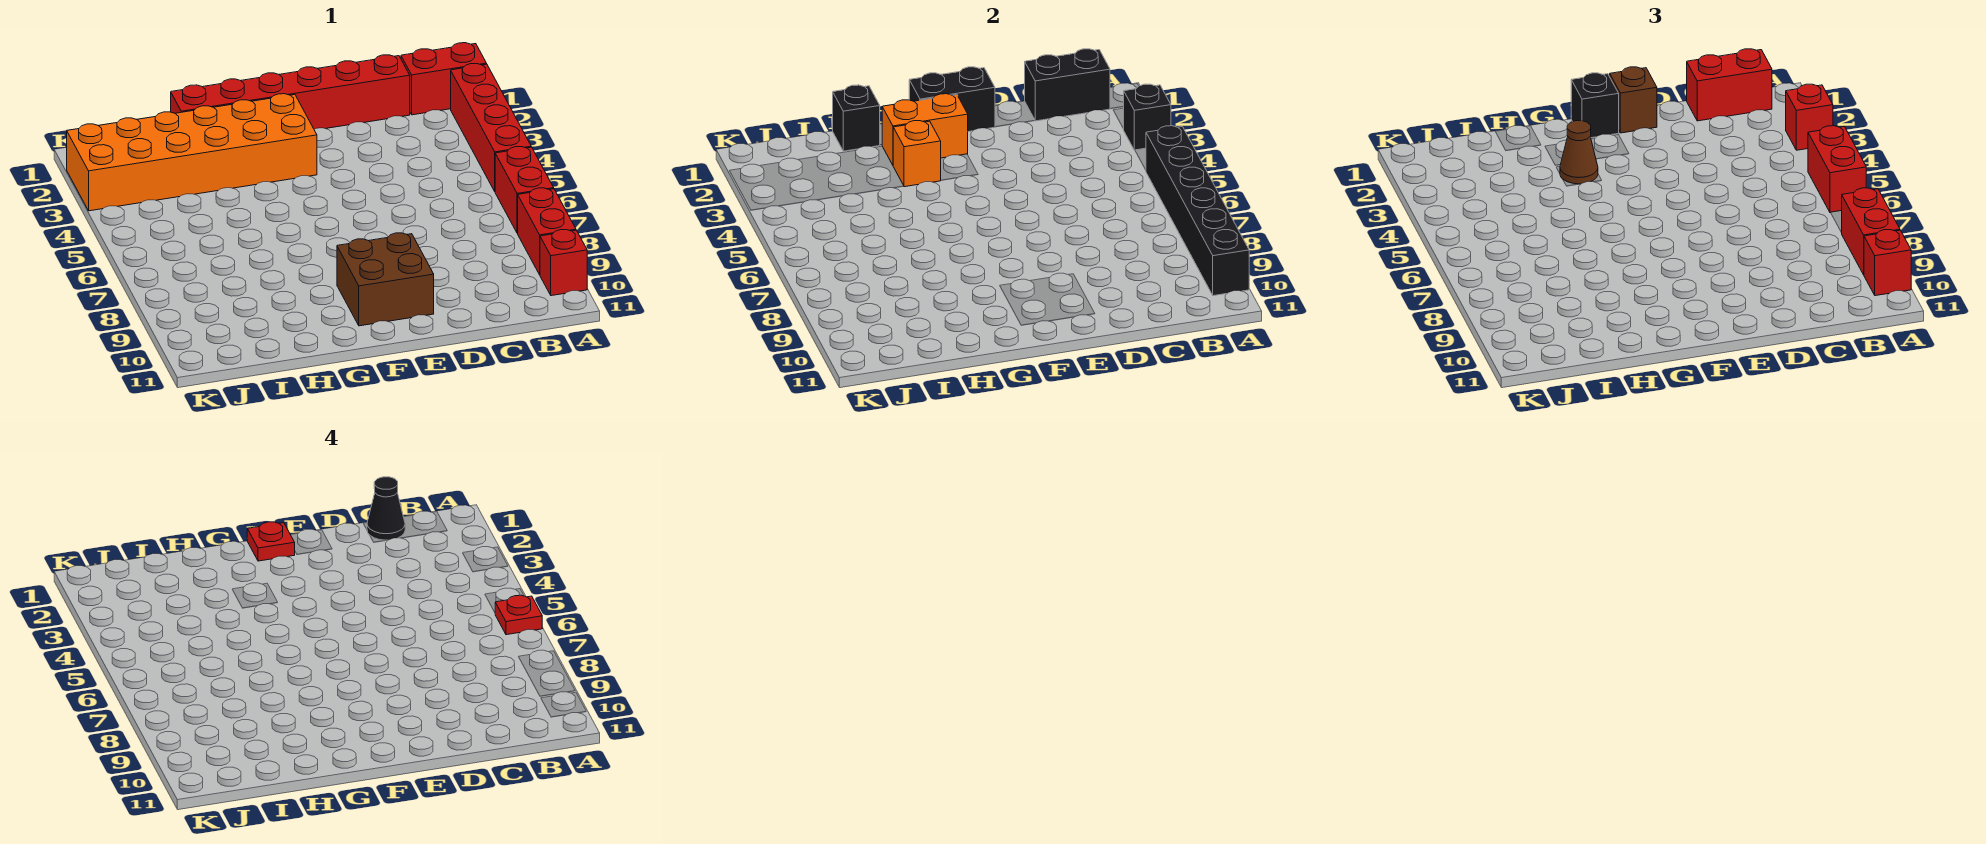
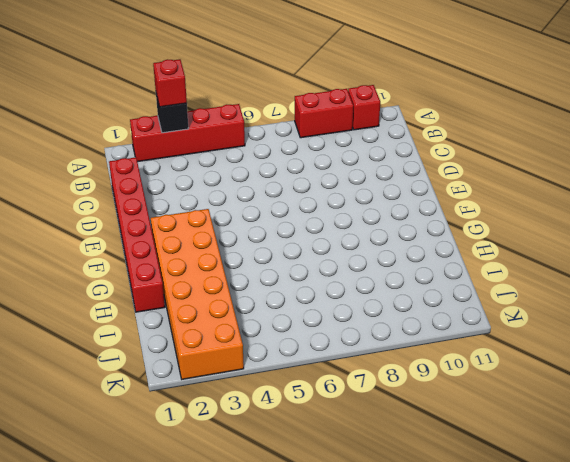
none -> red 1x2 brick [401,43,487,115]
none -> red 1x2 brick [495,147,554,233]
none -> brown 2x2 brick [337,233,434,326]

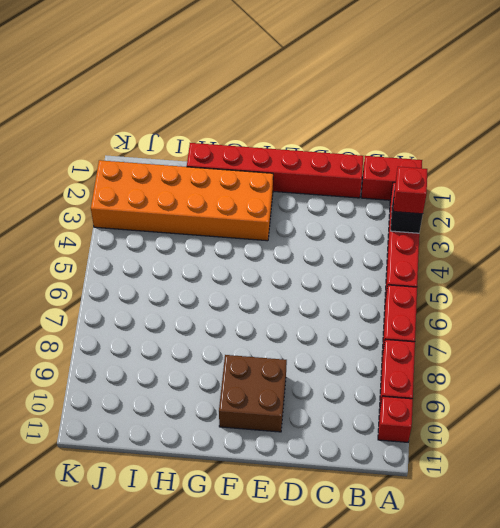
none -> black 1x6 brick [1146,126,1249,296]
none -> black 1x2 brick [1025,49,1110,121]
none -> black 1x2 brick [909,67,995,132]

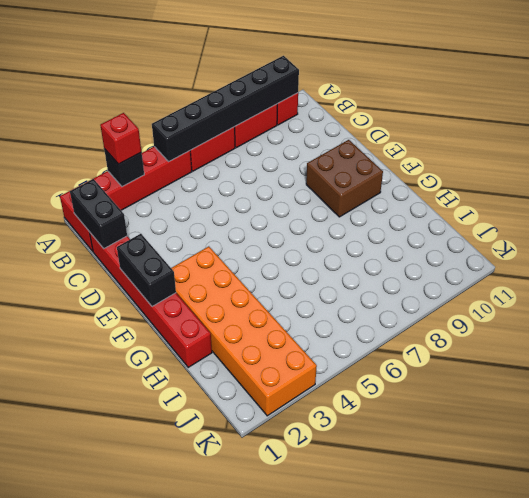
none -> orange 1x2 brick [882,94,968,165]
none -> orange 1x1 brick [893,121,941,187]
none -> black 1x1 brick [833,85,880,151]

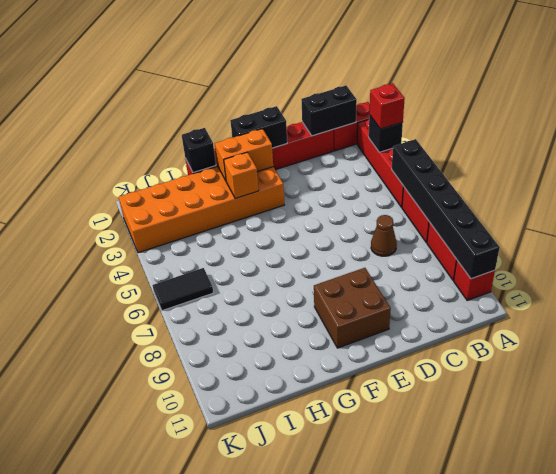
brown 1x1 cone [371,215,397,256] -> brown 1x1 cone moved to [1560,121,1598,184]
black 1x2 tile [152,268,213,311] -> none
none -> red 1x2 brick [1808,126,1866,213]
none -> red 1x2 brick [1841,188,1900,275]
none -> red 1x1 brick [1864,230,1911,296]

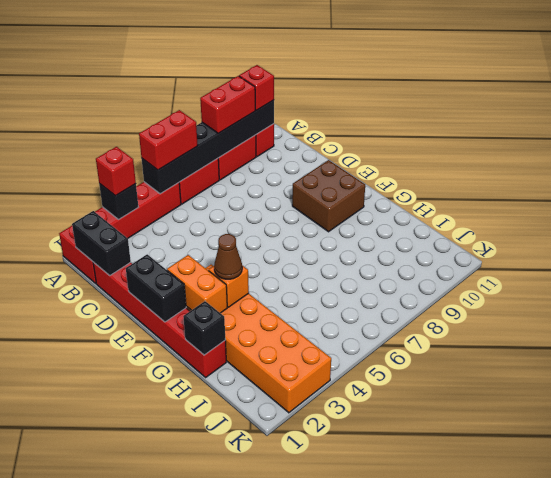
none -> red 1x2 brick [1687,49,1772,121]
none -> brown 1x1 brick [1610,67,1657,133]
none -> black 1x1 brick [1571,73,1619,138]

